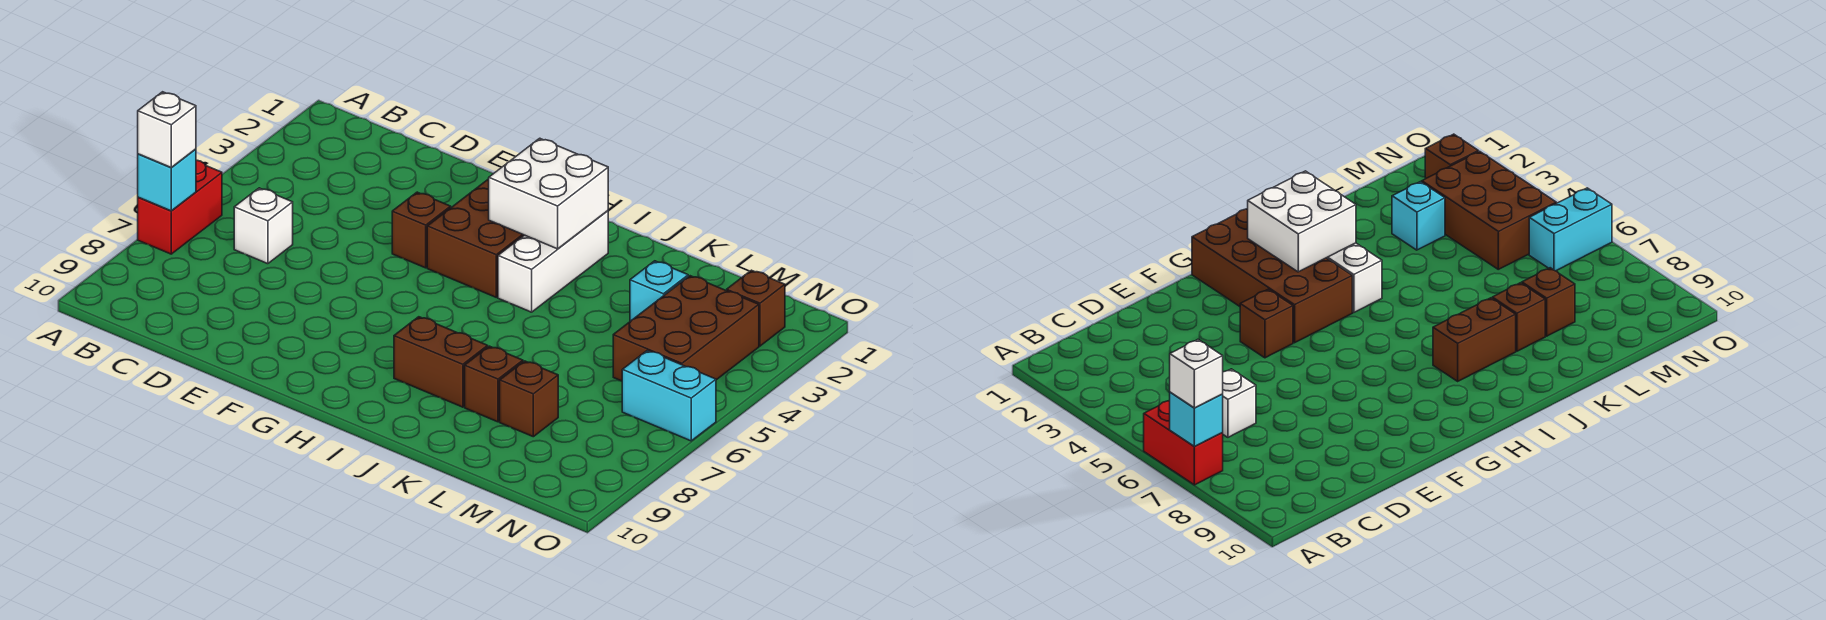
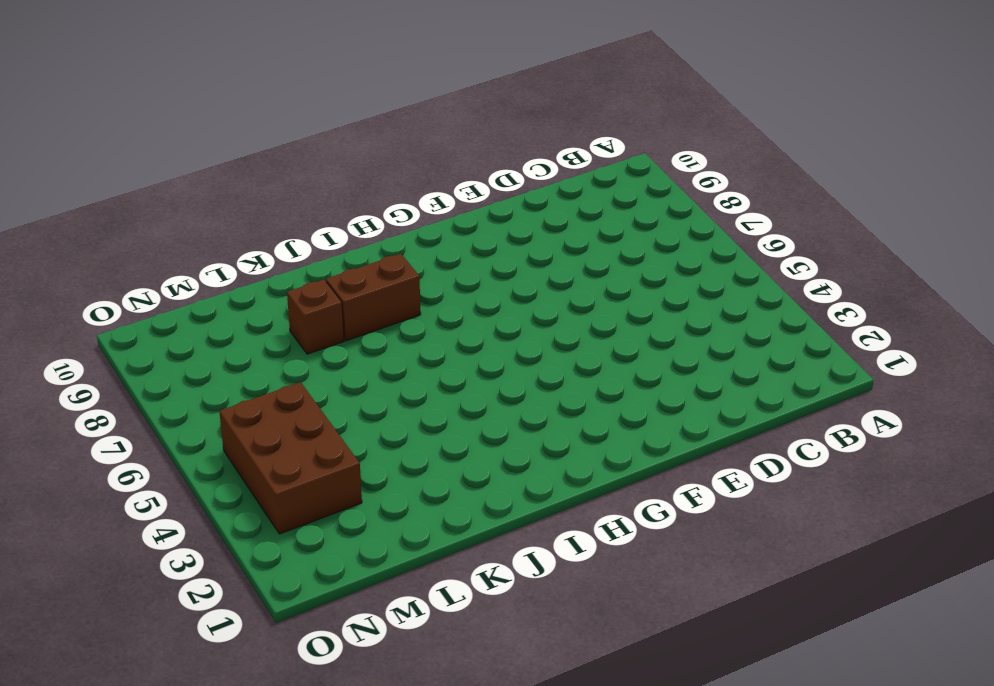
none -> red 1x2 brick [138,160,222,254]
none -> white 1x1 brick [234,188,293,264]
none -> brown 1x1 brick [392,192,451,268]

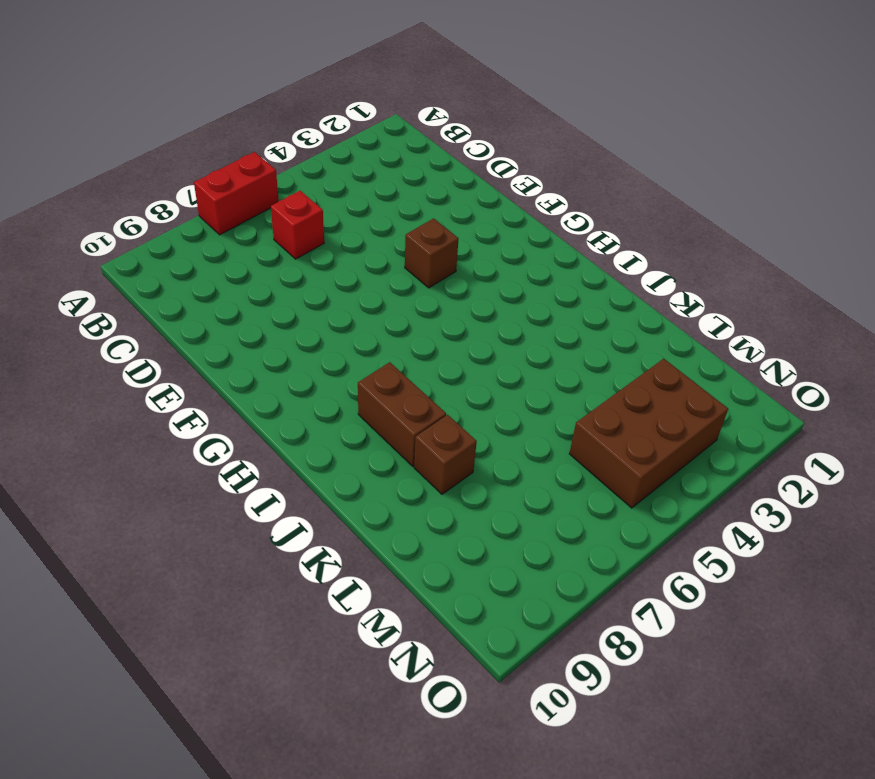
red 1x1 brick [271,191,324,259] -> white 1x1 brick [234,188,293,264]
none -> brown 2x4 brick [427,179,524,297]
none -> white 1x3 brick [498,211,608,312]
none -> cyan 1x1 brick [630,261,688,321]

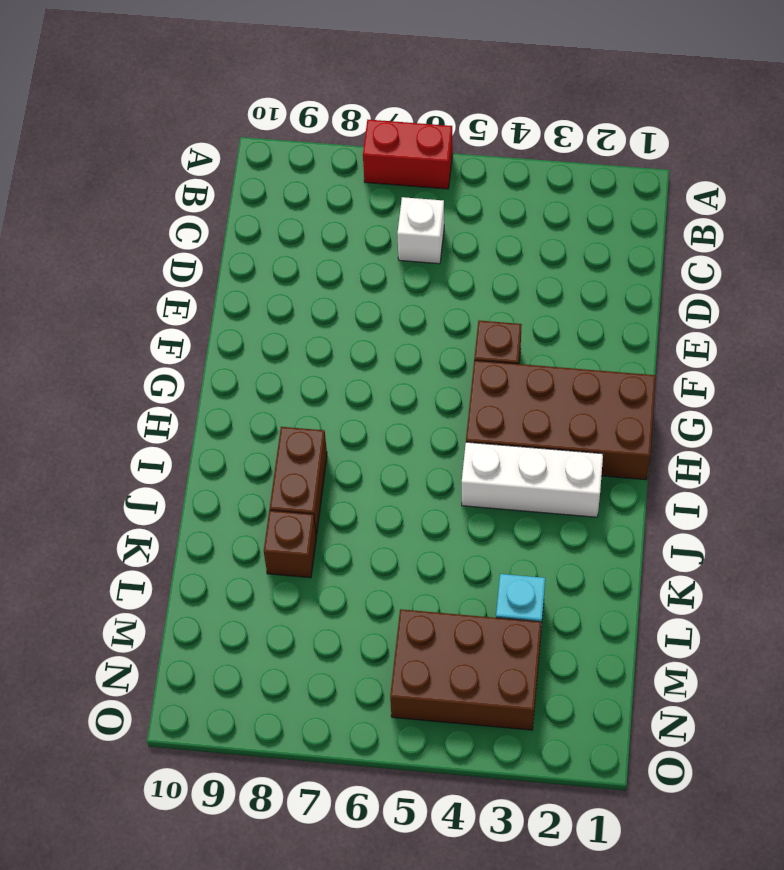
none -> brown 1x1 brick [500,361,558,437]
none -> brown 1x1 brick [727,270,785,346]
none -> cyan 1x2 brick [622,350,716,441]

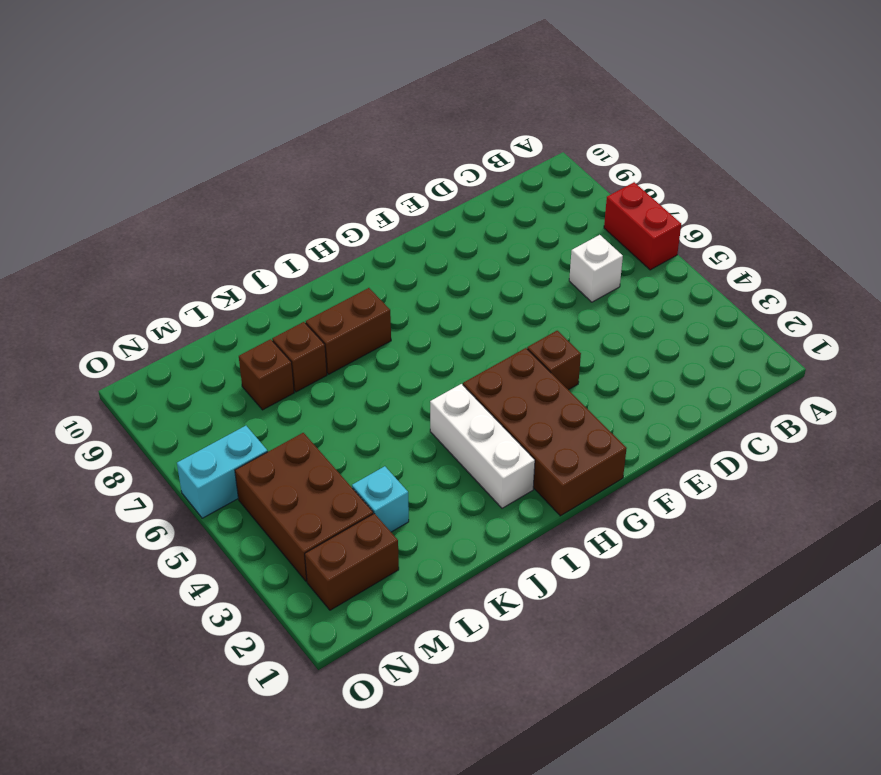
brown 1x2 brick [305,513,399,610] -> brown 1x1 brick [727,270,785,346]
none -> cyan 1x1 brick [138,149,196,211]
none -> white 2x2 brick [489,138,608,249]
none -> white 1x1 brick [138,92,196,168]

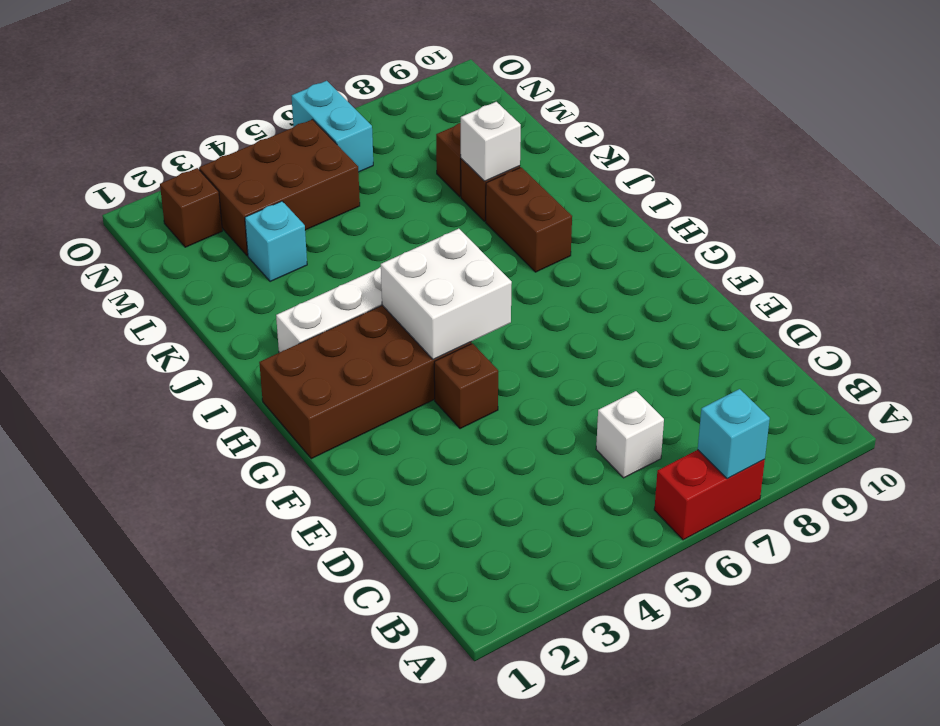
white 2x2 brick [381,229,512,360] -> white 2x2 brick moved to [489,138,608,249]
white 1x1 brick [461,102,521,181] -> white 1x1 brick moved to [138,92,196,168]

